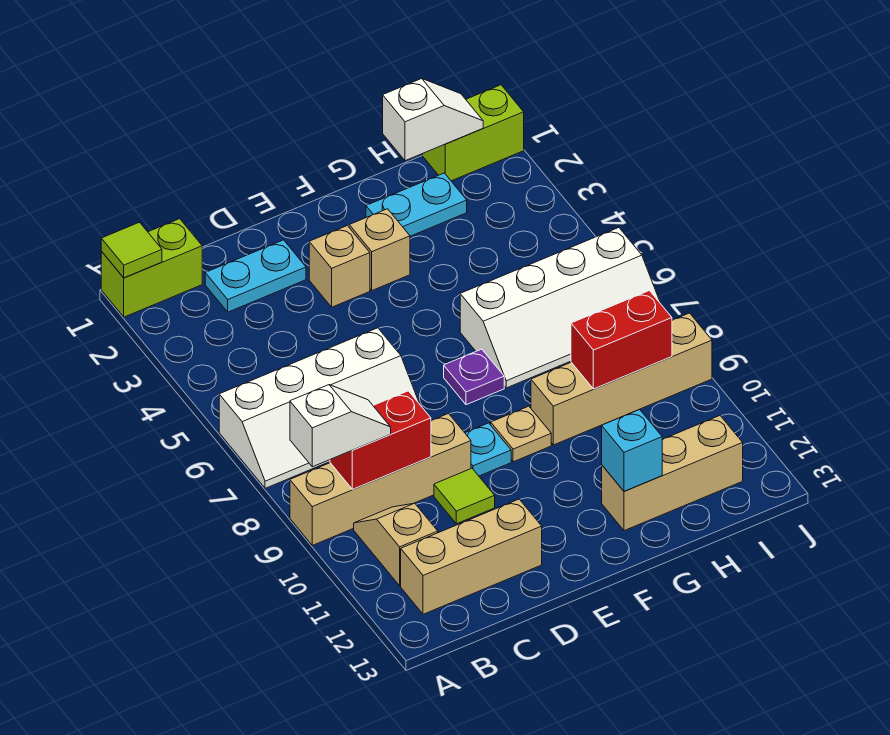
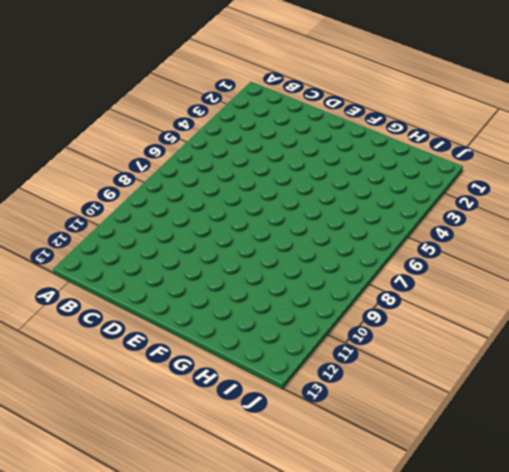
none -> lime 1x2 brick [101,219,202,317]
none -> white 2x4 slope [219,328,419,488]
none -> tan 1x4 brick [290,414,471,545]

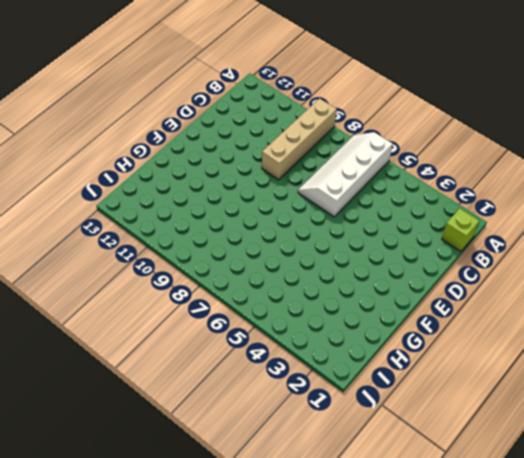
lime 1x1 brick [442,208,479,251] -> lime 1x2 brick [101,219,202,317]
none -> tan 1x2 slope [354,503,438,586]
none -> tan 1x3 brick [401,499,542,614]
none -> cyan 1x2 plate [205,240,306,312]

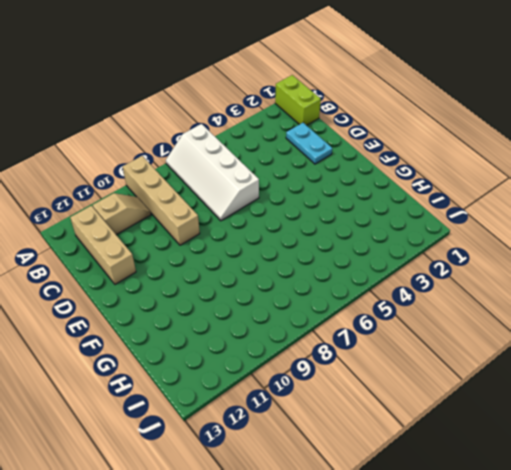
none -> lime 1x1 tile [434,468,495,524]
none -> tan 1x1 brick [309,226,370,307]
none -> cyan 1x1 plate [465,423,511,476]

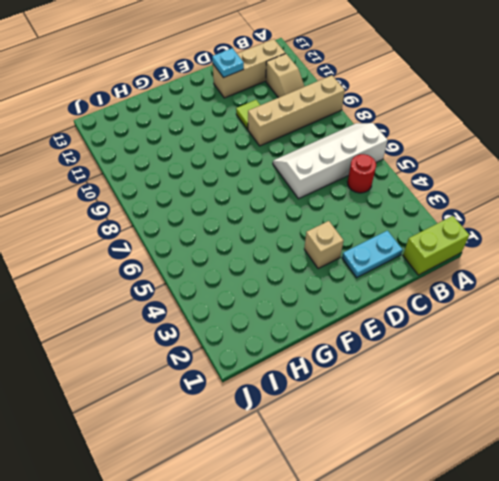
red 1x1 round brick [347,154,376,193] -> none
cyan 1x1 plate [212,48,244,78] -> cyan 1x1 plate moved to [465,423,511,476]
none -> tan 1x1 brick [349,209,410,290]
none -> purple 1x1 plate [444,349,504,405]
none -> tan 1x1 plate [491,406,551,462]

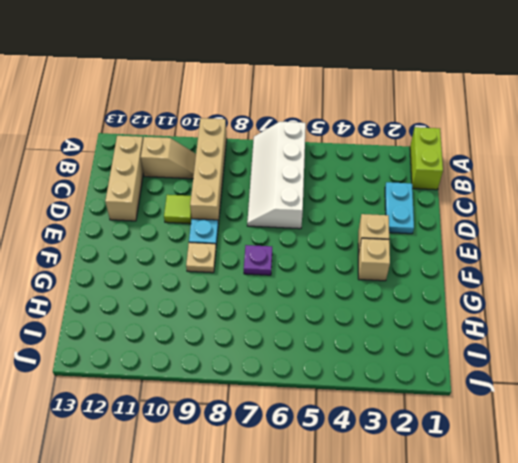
none -> cyan 1x2 plate [366,173,467,236]
none -> white 2x4 slope [460,228,660,388]
none -> tan 1x4 brick [531,313,712,445]

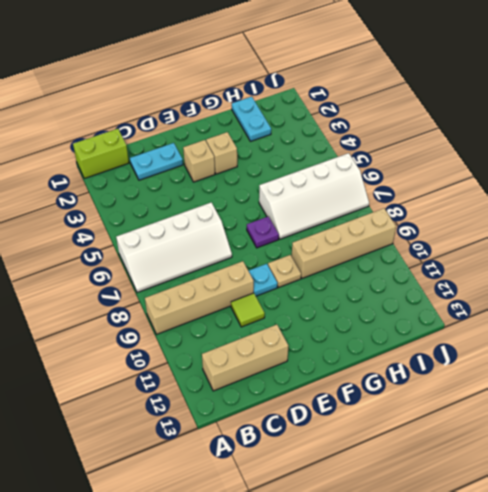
cyan 1x2 plate [232,97,271,141] -> cyan 1x2 plate turned to [366,173,467,236]
none -> tan 1x2 slope [354,503,438,586]
none -> tan 1x3 brick [602,416,743,531]
none -> lime 1x2 brick [423,85,524,181]

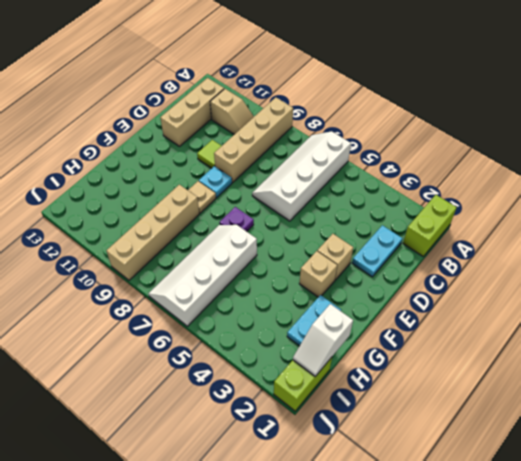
none -> tan 1x3 brick [602,416,743,531]
none -> lime 1x1 tile [101,222,162,278]
none -> red 1x2 brick [330,391,431,489]

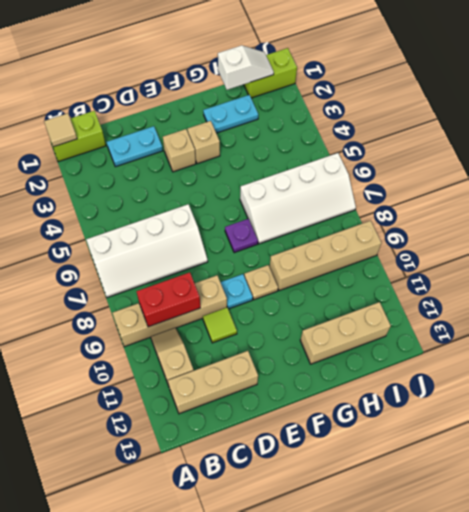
tan 1x1 tile [44,113,77,147] -> lime 1x1 tile [101,222,162,278]
none -> cyan 1x1 brick [602,409,662,491]
none -> red 1x2 brick [571,291,672,389]
none -> white 1x2 slope [290,385,391,467]

